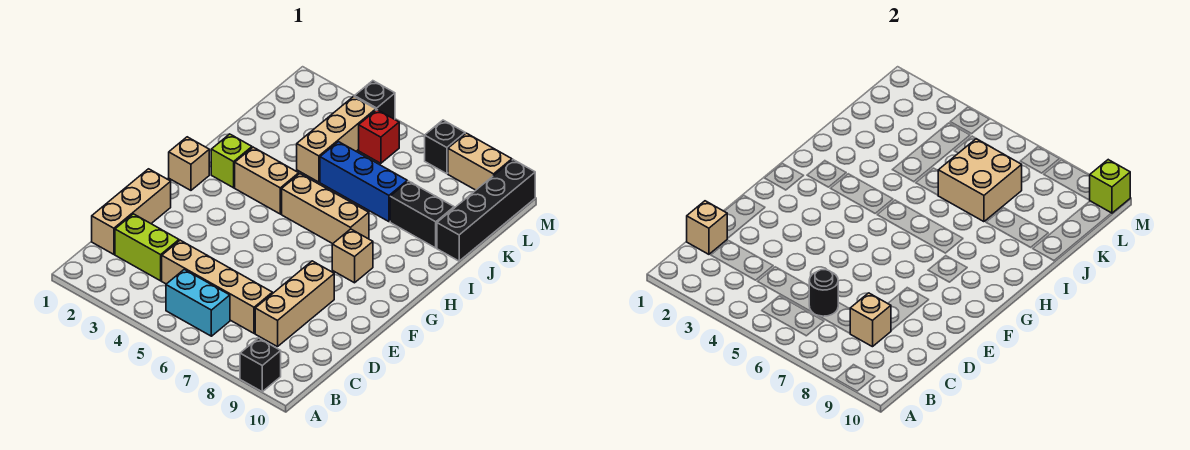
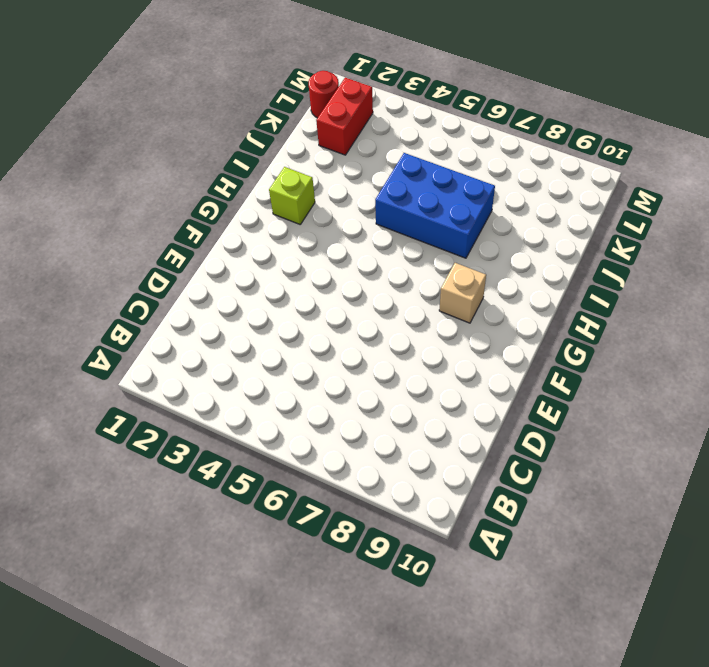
blue 2x3 brick [375,153,495,258] -> blue 1x3 brick [320,142,407,222]
red 1x2 brick [316,77,373,155] -> none
red 1x1 round brick [309,71,339,118] -> none
none -> black 1x1 brick [240,338,281,392]
none -> cyan 1x2 brick [166,269,230,336]
none -> tan 1x3 brick [92,169,171,254]

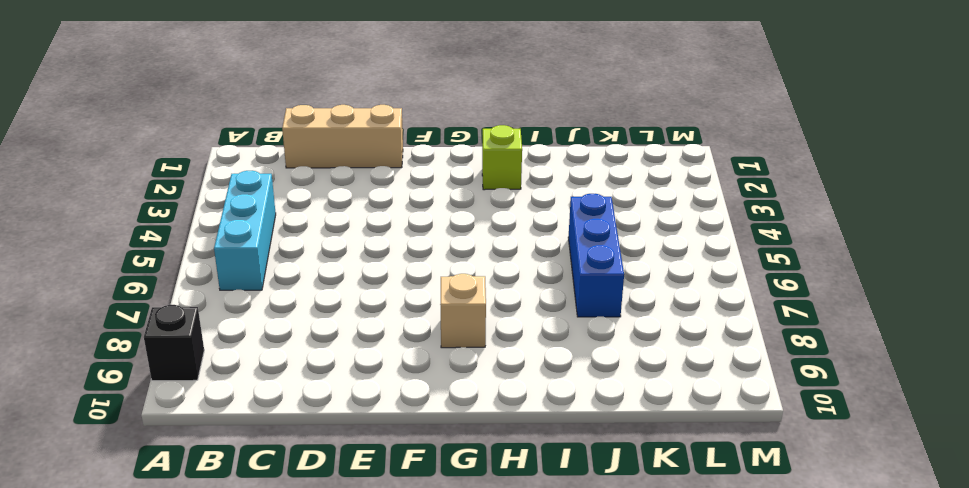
cyan 1x3 brick [214,171,276,290] -> cyan 1x2 brick [166,269,230,336]
none -> lime 1x2 brick [115,214,179,281]
none -> tan 1x4 brick [162,240,272,333]
none -> tan 1x3 brick [255,261,334,347]

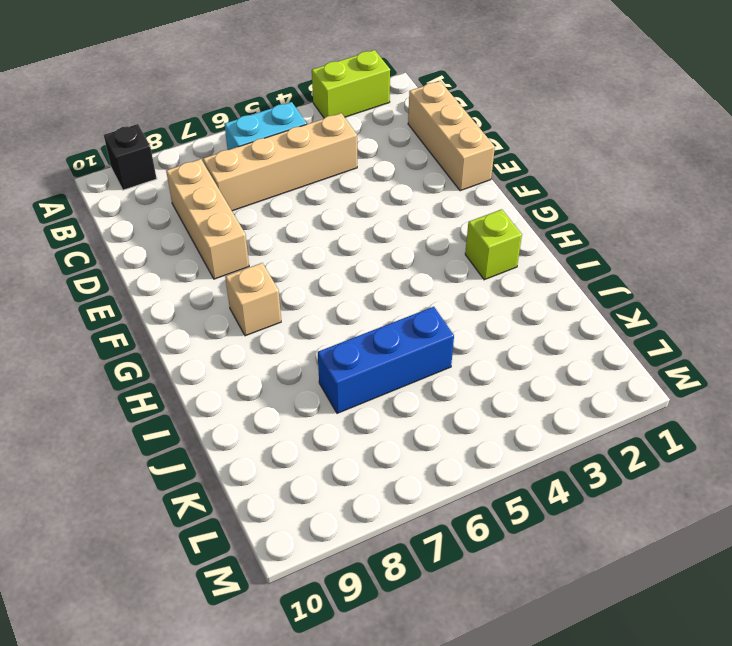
lime 1x2 brick [312,50,390,118] -> lime 1x2 brick moved to [115,214,179,281]
none -> tan 1x1 brick [169,137,209,190]
none -> tan 1x2 brick [235,147,299,214]
none -> tan 1x3 brick [282,174,369,244]

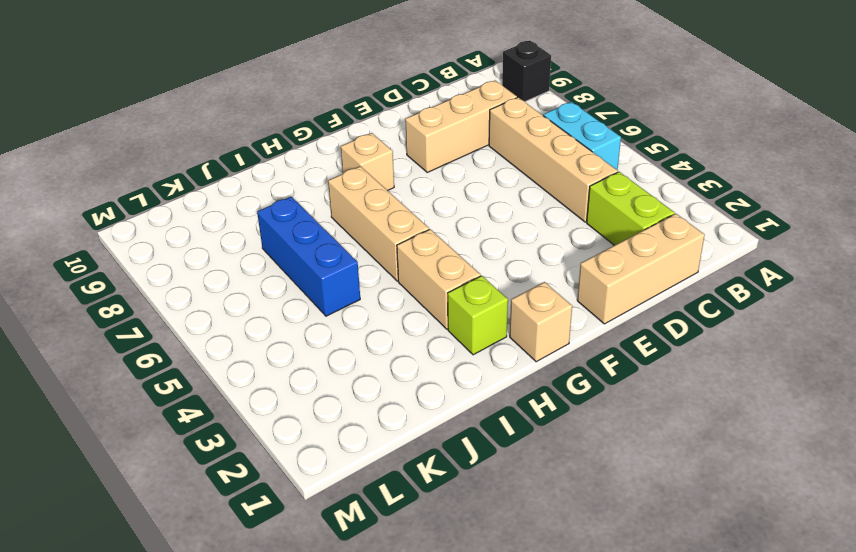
none -> tan 1x3 brick [297,97,376,182]
none -> black 1x2 brick [390,181,454,248]
none -> black 1x4 brick [437,160,535,261]

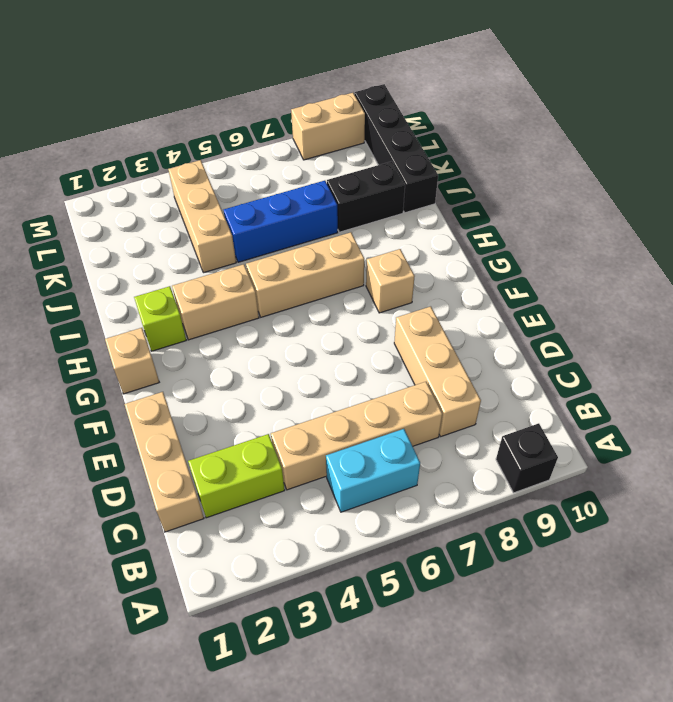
none -> red 1x1 brick [359,110,399,163]
none -> black 1x1 brick [354,81,395,119]
none -> black 1x1 brick [425,120,465,174]

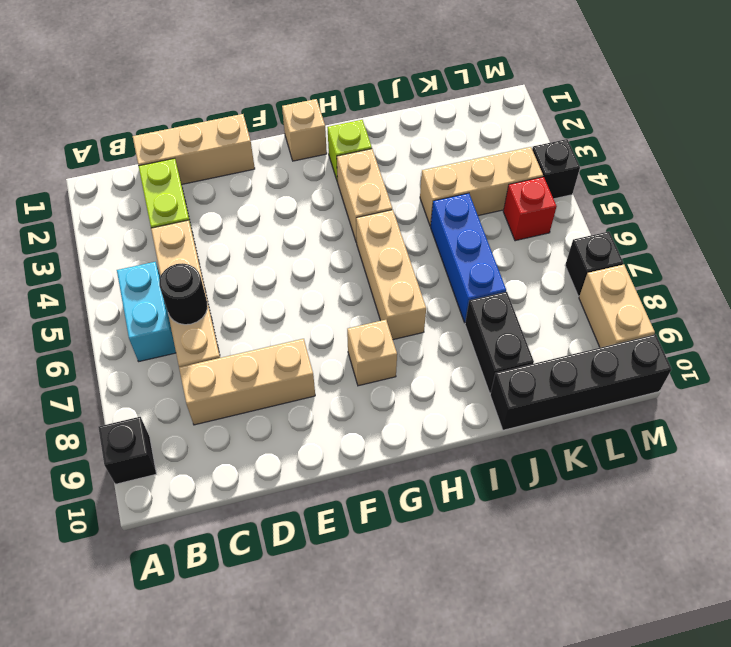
none -> tan 1x1 brick [687,201,727,254]
none -> tan 1x1 brick [850,293,891,347]
none -> tan 2x2 brick [938,139,1022,222]

